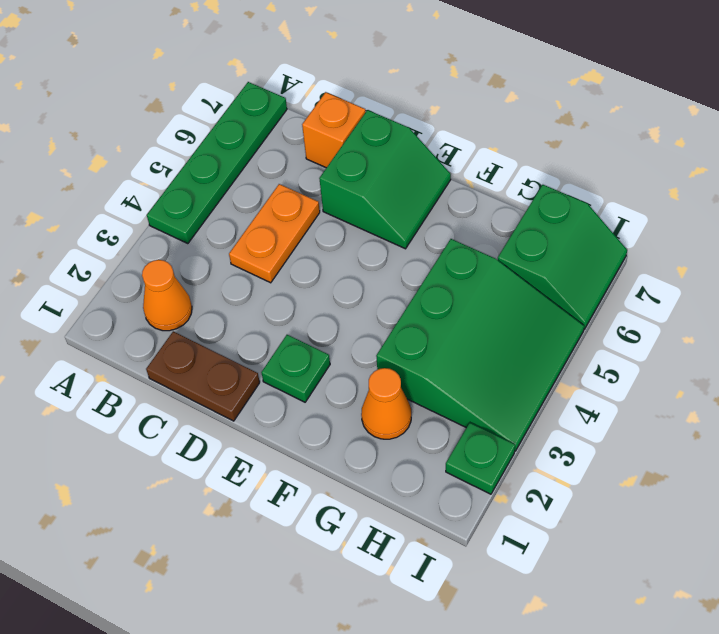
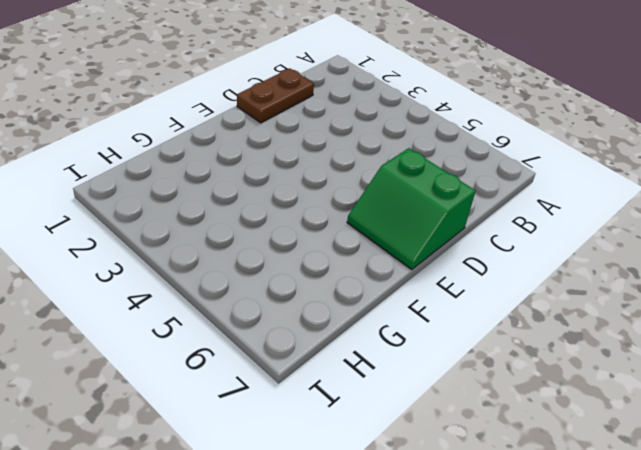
none -> green 1x4 plate [147,82,287,244]
none -> orange 1x1 cone [142,260,192,331]

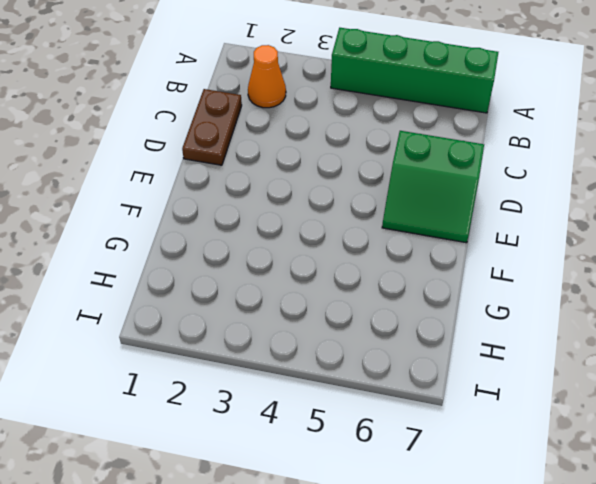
green 1x4 brick [331,28,498,113] -> green 1x4 plate [147,82,287,244]
none -> orange 1x2 plate [229,184,320,283]
none -> orange 1x1 brick [302,92,365,168]

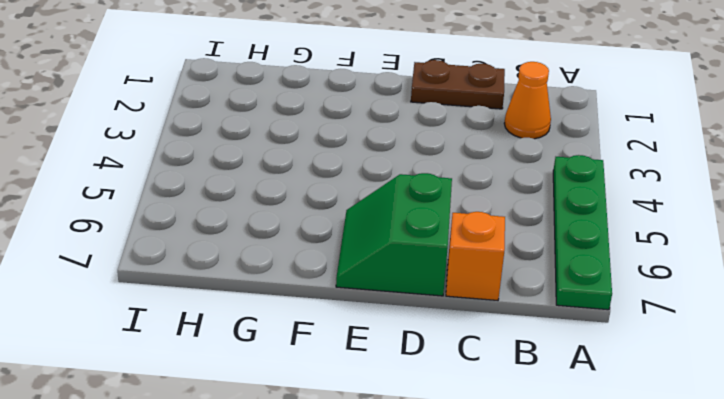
none -> orange 1x2 plate [229,184,320,283]
none -> green 1x1 plate [261,335,330,402]

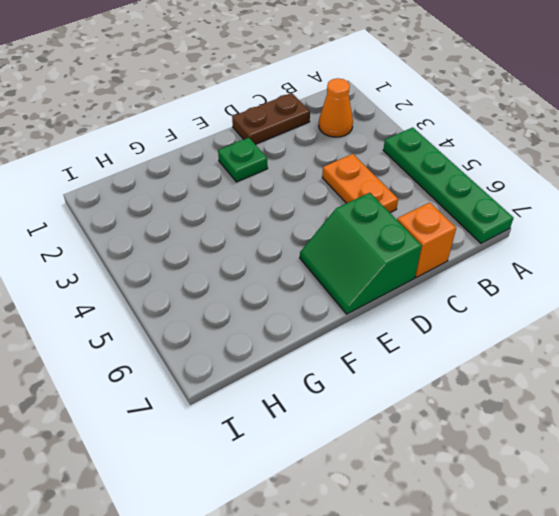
none -> orange 1x1 cone [361,368,411,439]
none -> green 3x3 slope [376,239,584,451]

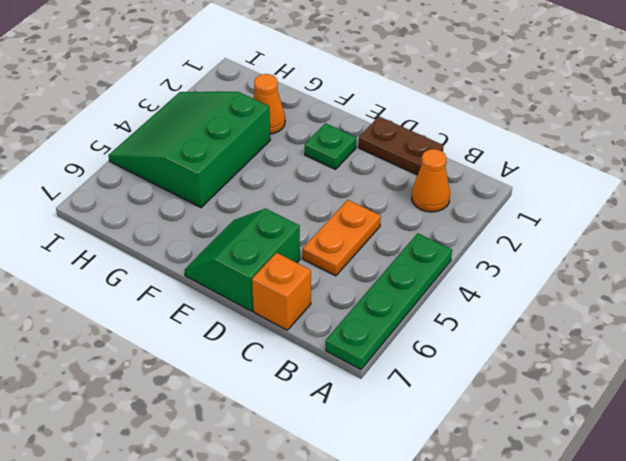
none -> green 2x2 slope [498,185,627,329]
none -> green 1x1 plate [446,423,515,494]

